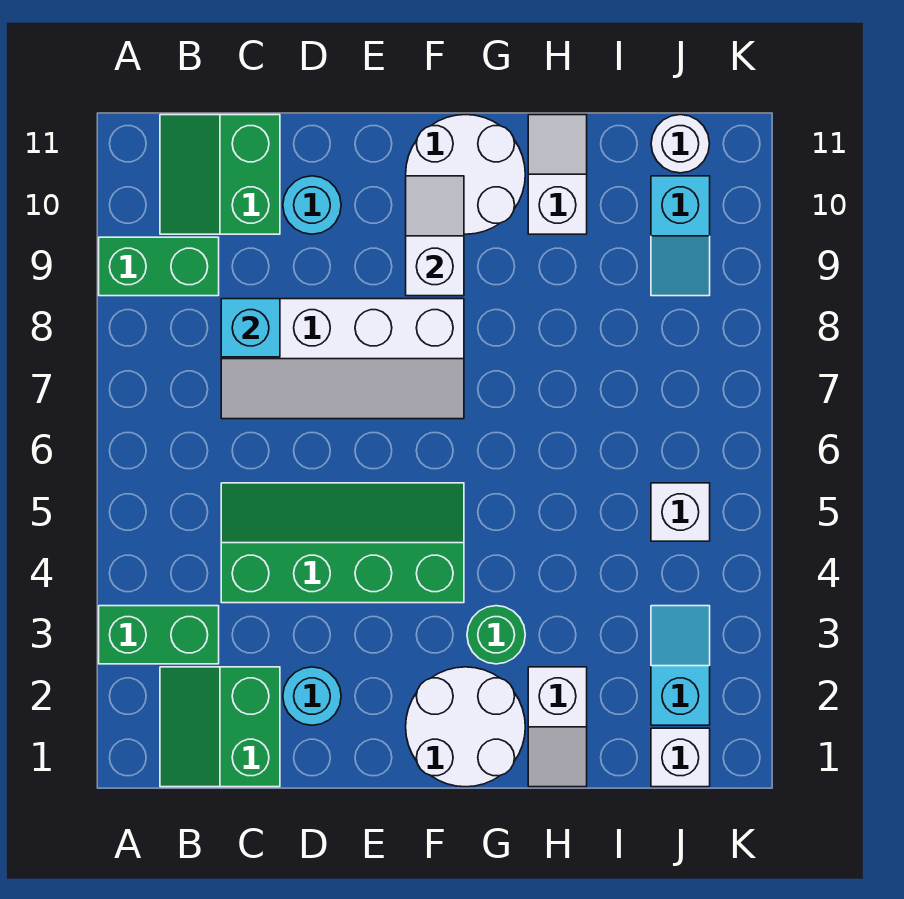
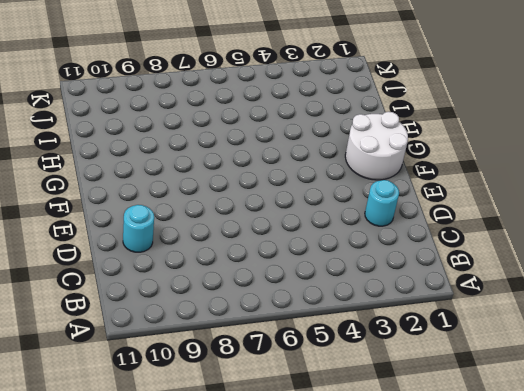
none -> green 1x2 brick [99,606,219,664]
none -> green 1x2 brick [99,237,219,296]
none -> green 2x2 slope [160,667,280,787]

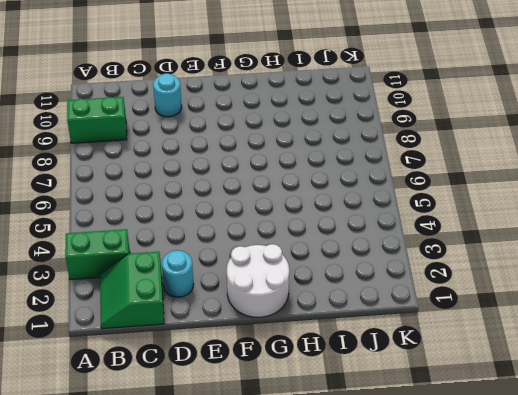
none -> green 2x2 slope [160,115,280,234]
none -> green 2x4 slope [221,483,464,603]
none -> white 2x4 slope [221,299,464,419]

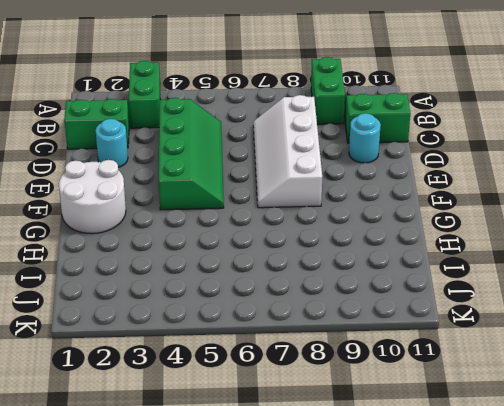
none -> white 2x2 round brick [406,115,525,234]
none -> green 1x1 round brick [467,606,525,664]
none -> white 1x2 slope [528,667,587,787]

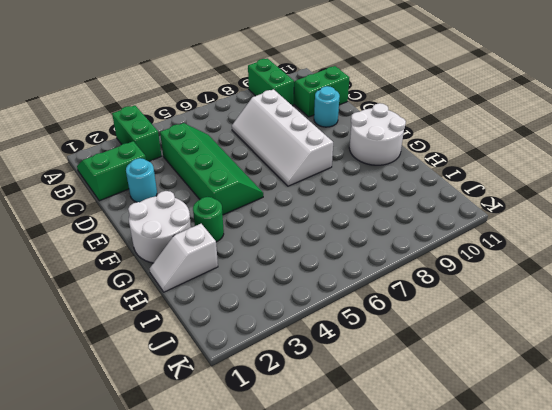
none -> white 1x2 slope [528,115,587,234]
none -> white 1x1 brick [651,728,710,787]
none -> cyan 1x2 slope [651,606,710,725]

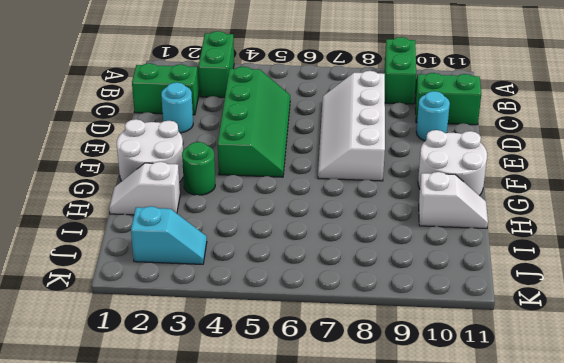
none -> white 1x1 brick [651,728,710,787]
none -> white 1x1 brick [651,483,710,541]
none -> cyan 1x2 slope [651,176,710,296]

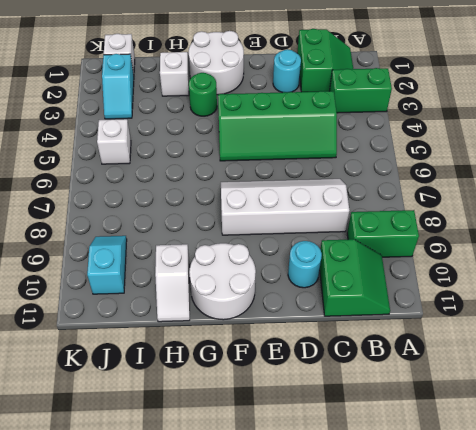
none -> white 1x1 round brick [651,115,710,173]
none -> cyan 1x1 brick [221,299,280,357]
none -> white 1x2 slope [406,176,464,296]

